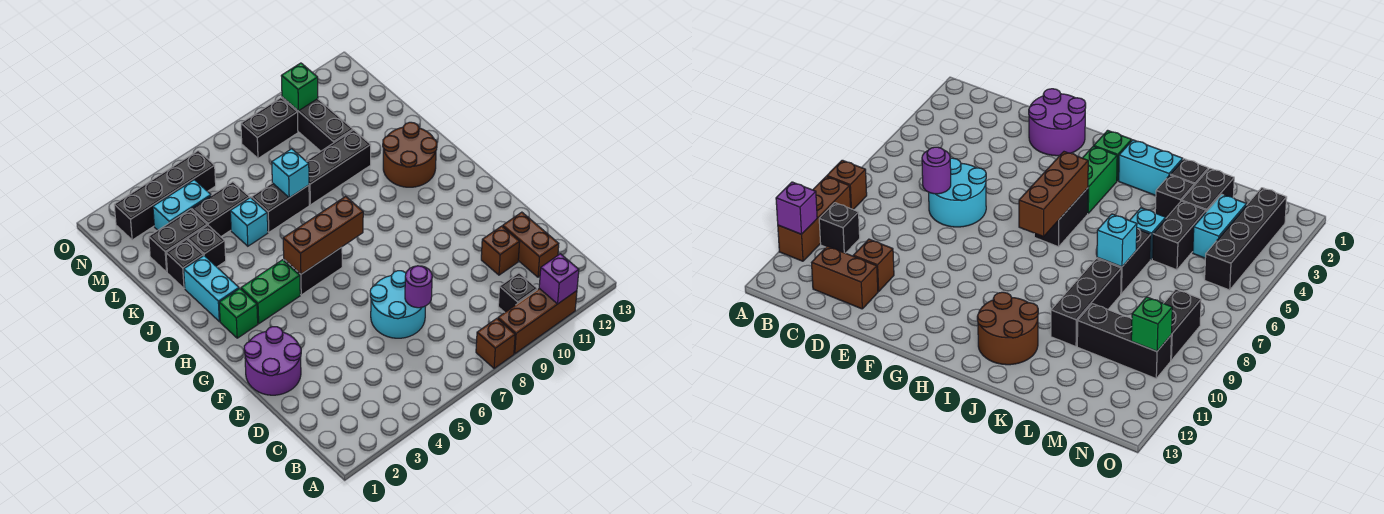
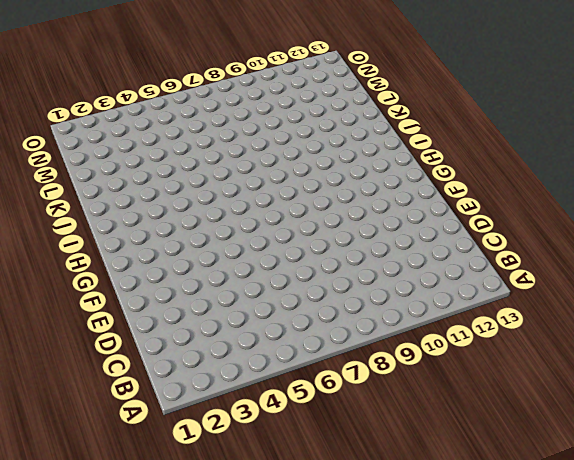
none -> brown 1x1 brick [476,318,515,369]
none -> brown 1x3 brick [498,288,577,354]
none -> black 1x1 brick [498,273,537,312]

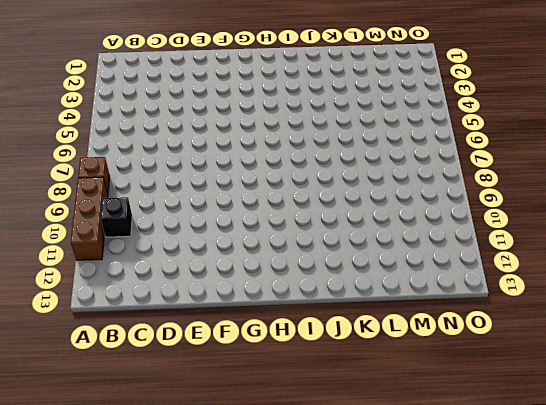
none -> brown 1x2 brick [503,212,559,277]
none -> cyan 2x2 round brick [370,271,426,338]
none -> brown 1x1 brick [481,226,520,275]

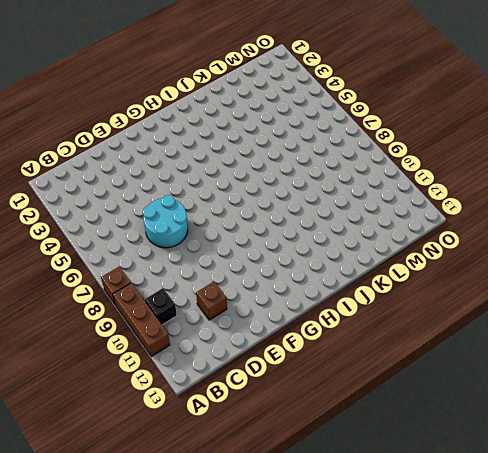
none -> brown 1x2 brick [503,212,559,277]
none -> purple 2x2 round brick [244,327,301,395]
none -> green 1x1 brick [219,289,258,338]

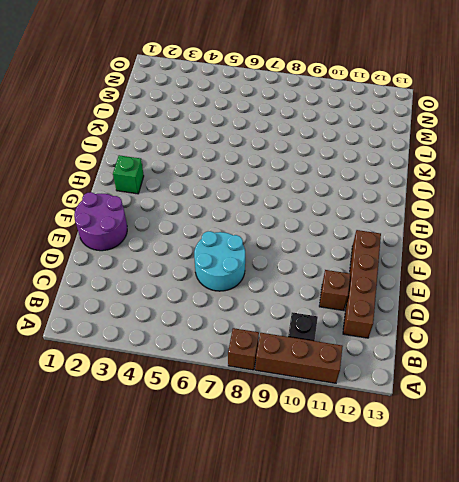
brown 1x4 brick [343,230,381,338] -> brown 1x2 brick [503,212,559,277]
none -> green 1x2 brick [241,260,300,324]
none -> black 1x2 brick [284,247,342,295]
none -> cyan 1x2 brick [184,256,239,322]

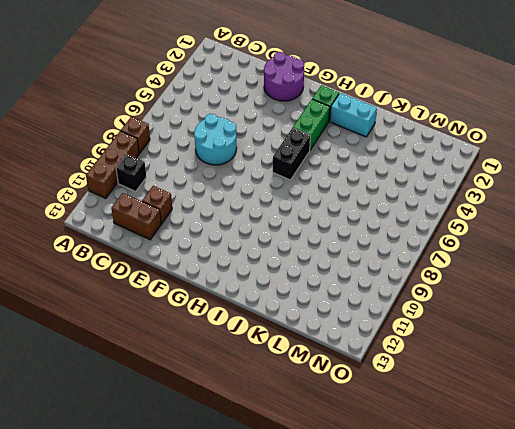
none -> brown 2x2 round brick [383,122,437,187]
none -> black 1x1 brick [166,239,203,289]
none -> black 1x1 brick [188,225,226,267]

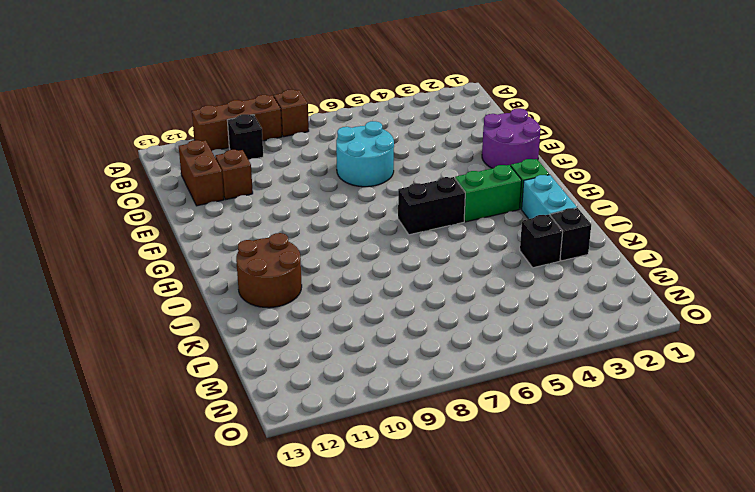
none -> cyan 1x1 brick [230,198,268,246]
none -> black 1x2 brick [251,183,309,232]
none -> black 1x3 brick [306,130,371,205]

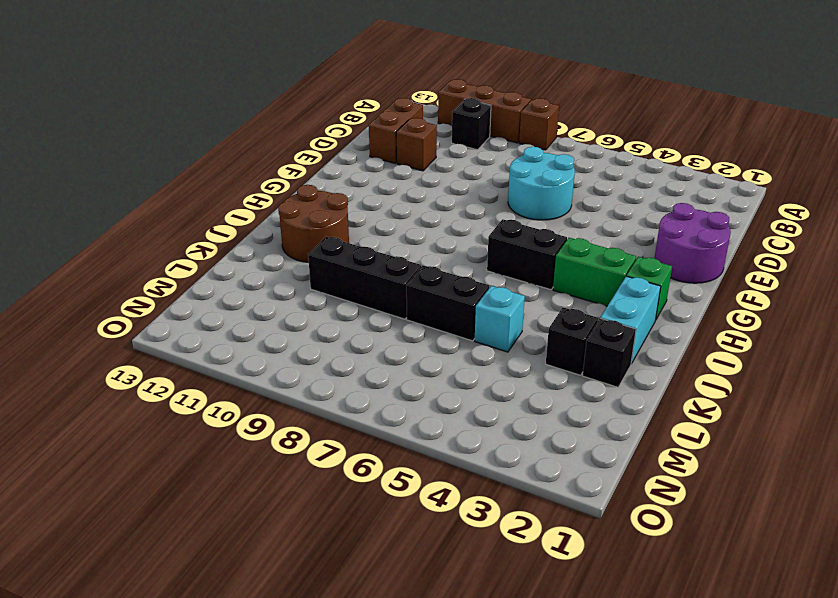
none -> black 1x2 brick [149,209,207,272]
none -> black 1x2 brick [192,182,250,237]
none -> black 1x3 brick [282,97,353,151]

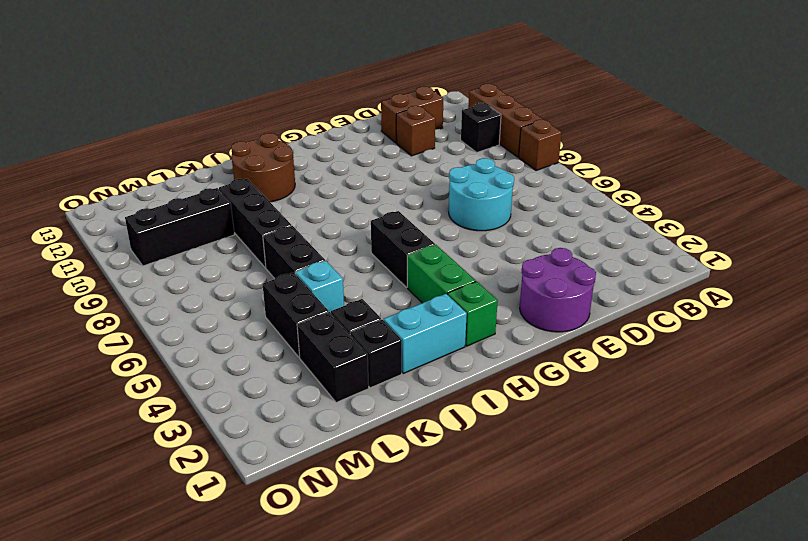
none -> cyan 1x2 brick [153,180,211,230]
none -> black 1x4 brick [114,151,216,240]
none -> black 1x2 brick [241,98,298,158]

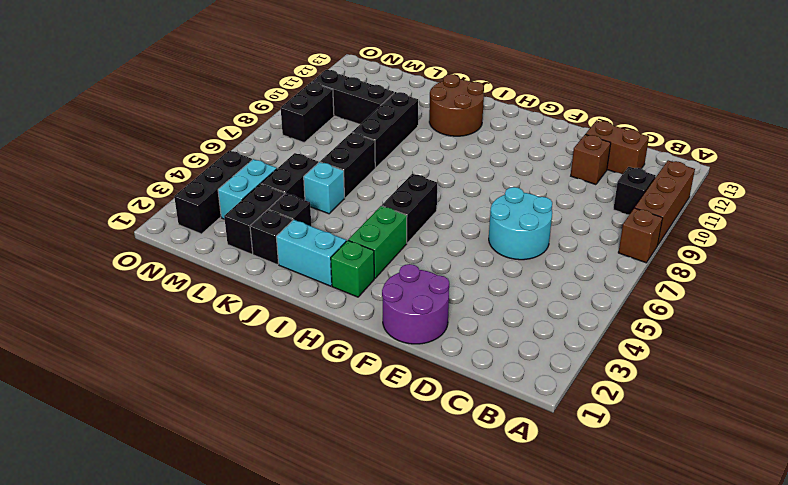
black 1x3 brick [174,150,252,234] -> black 1x4 brick [114,151,216,240]
none -> purple 1x1 brick [539,254,579,304]
none -> purple 1x1 round brick [405,266,432,308]
none -> brown 1x3 brick [283,196,363,274]

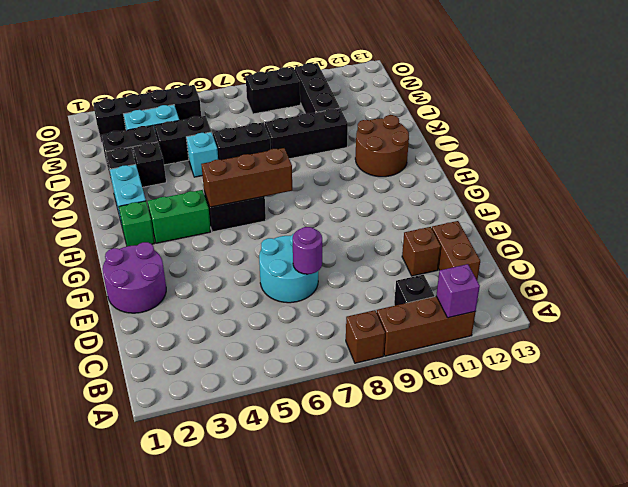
none -> cyan 1x1 brick [272,149,309,198]
none -> green 1x1 brick [282,63,318,111]

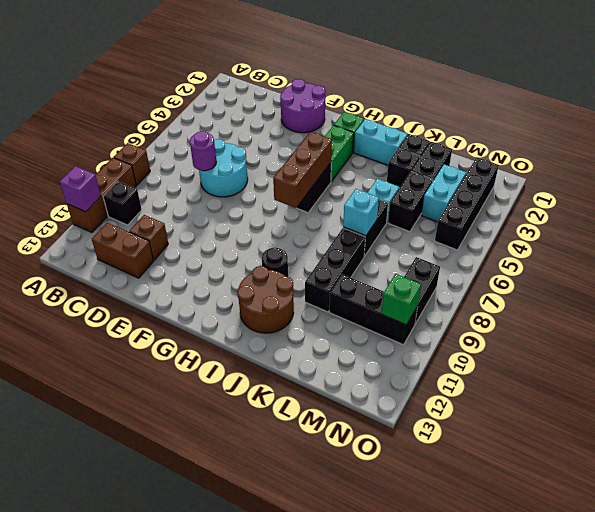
black 1x1 round brick [262,248,288,277] -> none

